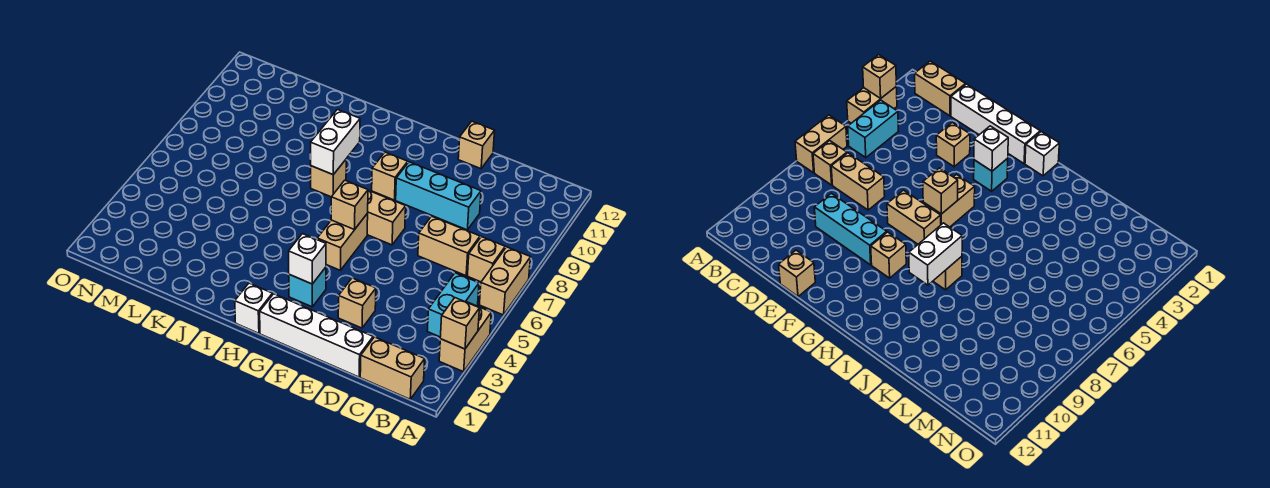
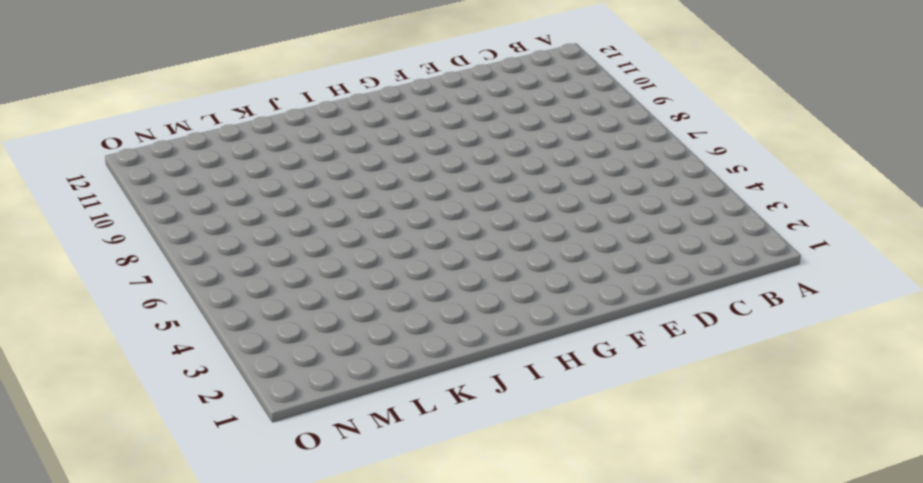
none -> tan 1x2 brick [439,302,491,372]
none -> tan 1x2 brick [479,247,531,315]
none -> tan 1x2 brick [360,337,425,399]

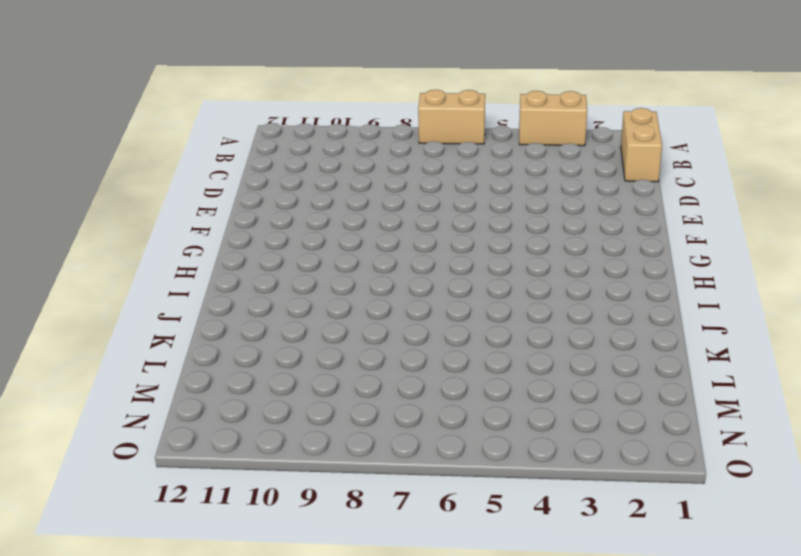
none -> cyan 1x2 brick [427,273,479,337]
none -> tan 1x1 brick [467,237,505,282]
none -> tan 1x2 brick [418,216,480,276]

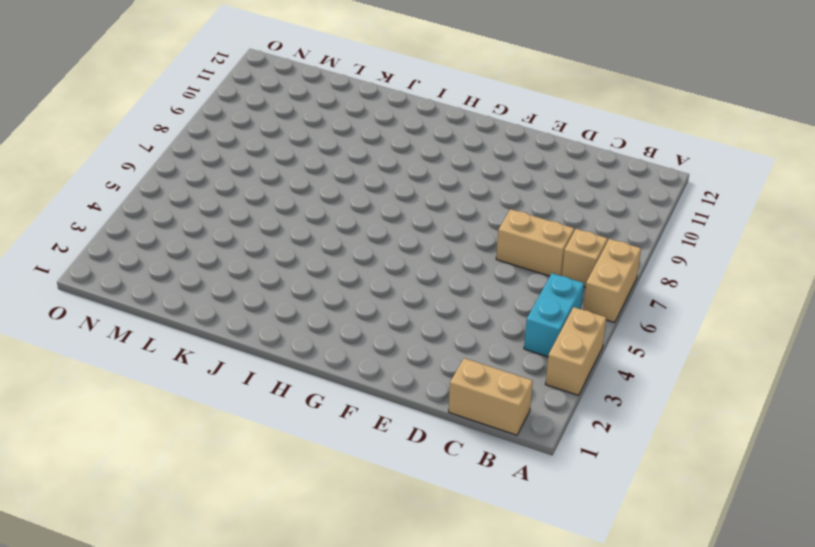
none -> white 1x4 brick [260,294,373,377]
none -> cyan 1x3 brick [396,162,481,230]
none -> tan 1x1 brick [338,278,376,328]

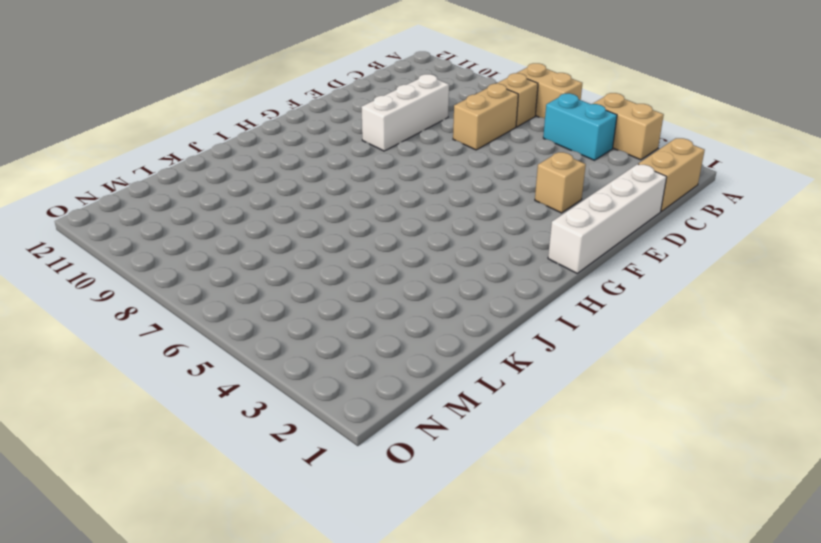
white 1x3 brick [361,74,449,151] -> cyan 1x3 brick [396,162,481,230]
none -> tan 1x1 brick [458,121,495,169]
none -> tan 1x2 brick [367,191,406,245]
none -> cyan 1x1 brick [289,267,326,307]

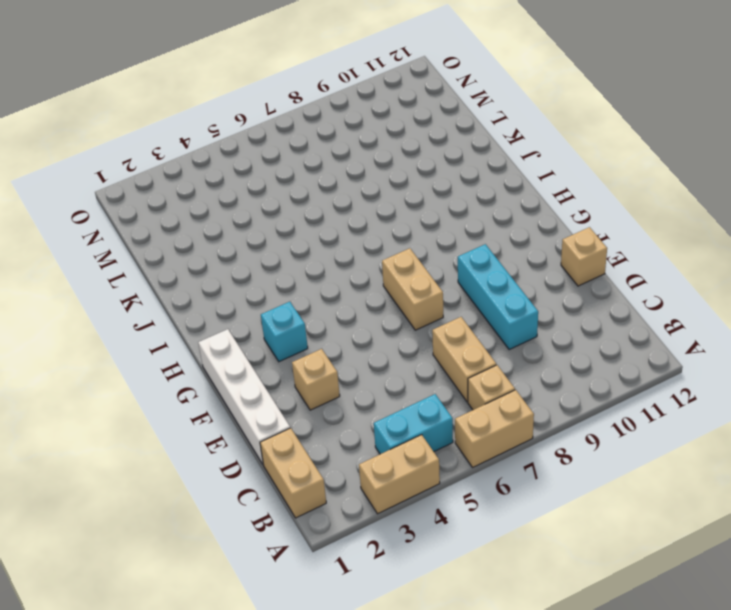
none -> tan 1x2 brick [317,213,368,270]
none -> tan 1x1 brick [372,152,408,200]
none -> white 1x1 brick [235,283,272,333]

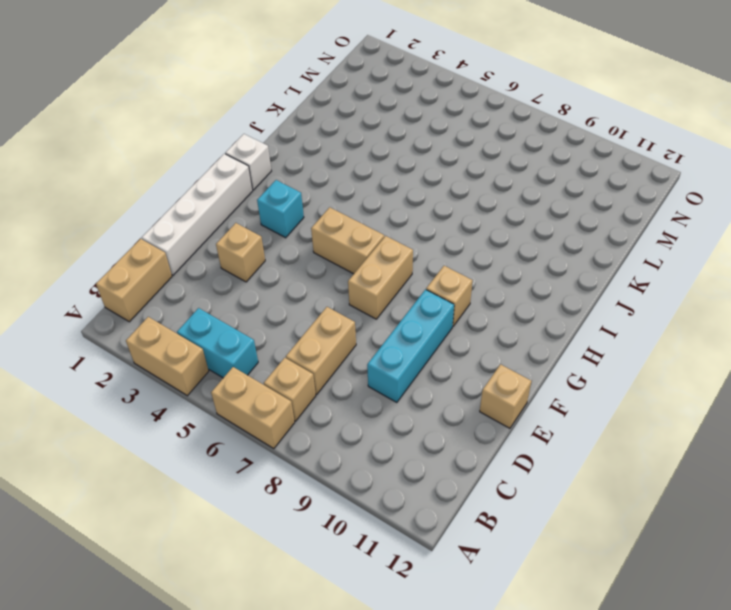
none -> tan 1x1 brick [311,160,346,197]
none -> tan 1x1 brick [440,298,479,349]
none -> white 1x1 brick [289,234,326,284]

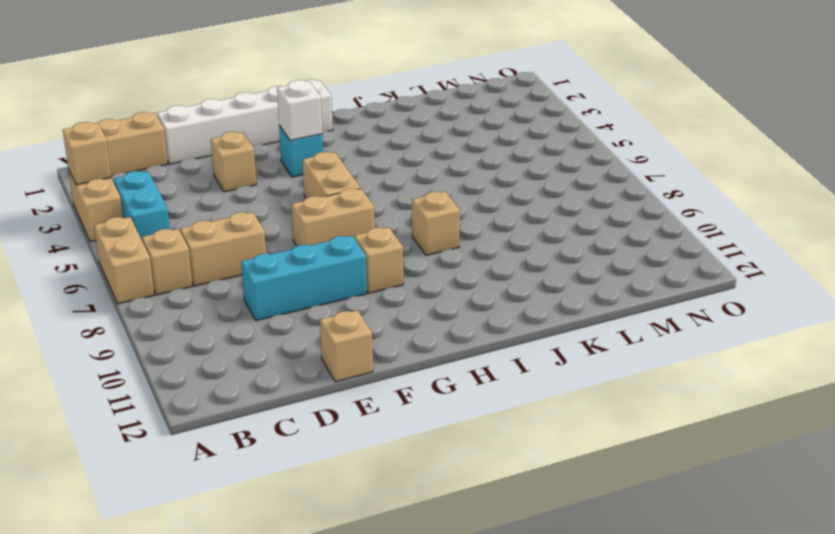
none -> tan 1x1 brick [331,180,368,230]
none -> white 1x2 brick [310,110,360,175]

